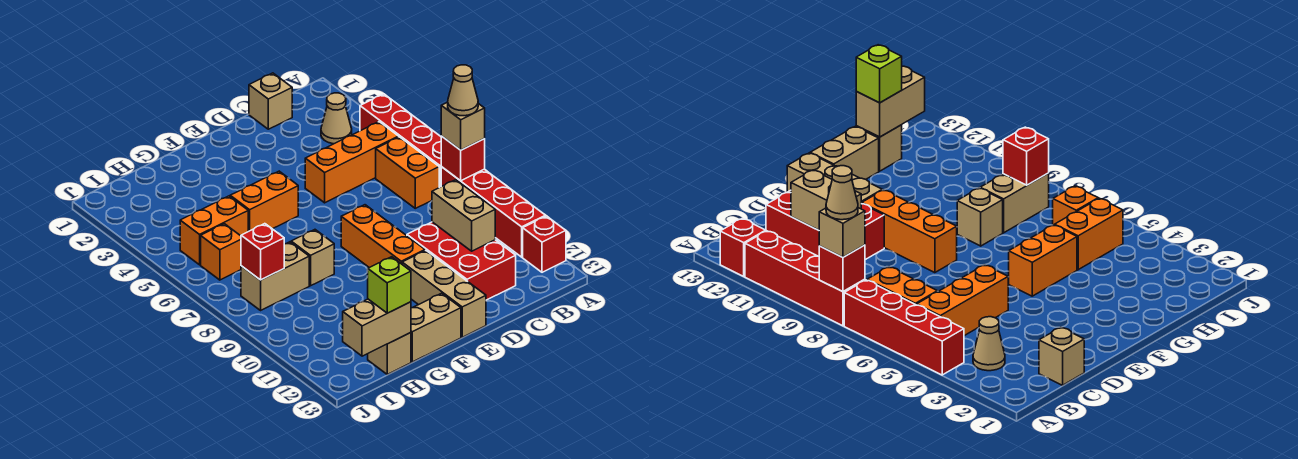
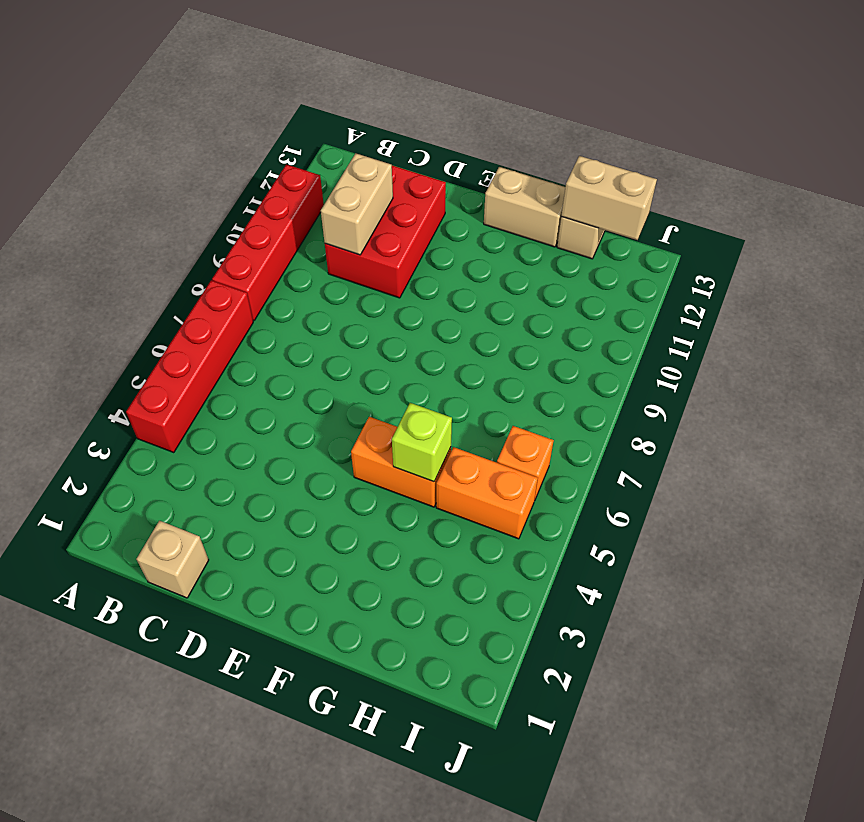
lime 1x1 brick [392,403,452,482] -> lime 1x1 brick moved to [368,257,411,313]
none -> red 1x1 brick [523,216,566,272]
none -> tan 1x1 cone [321,93,352,144]
none -> orange 1x3 brick [305,122,399,203]

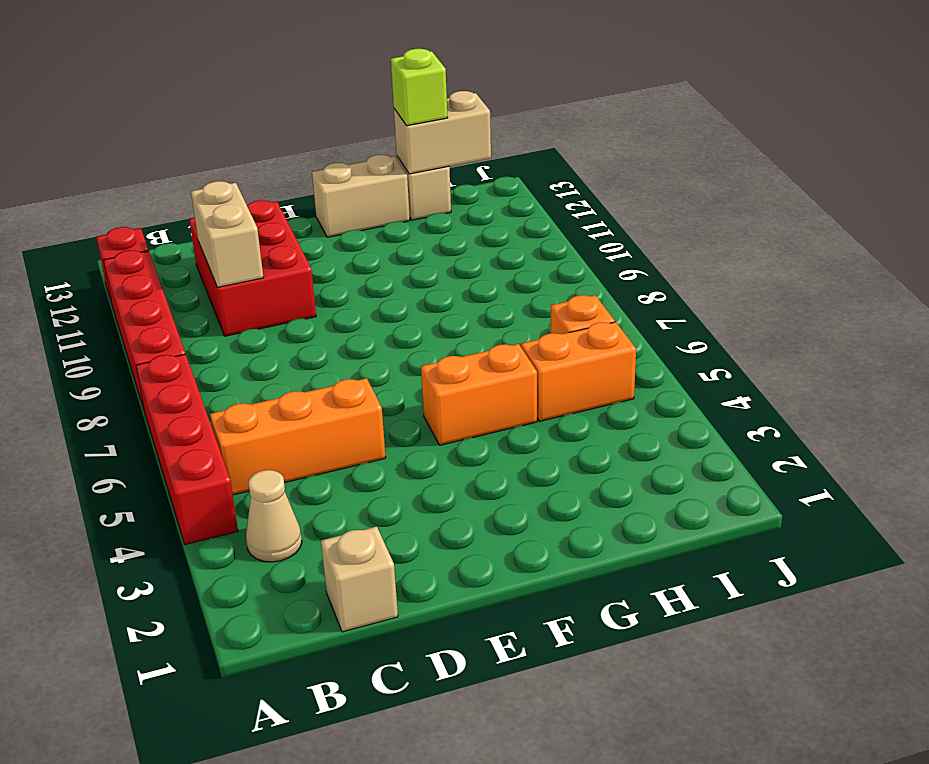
none -> orange 1x2 brick [376,137,439,208]
none -> orange 1x3 brick [341,205,425,268]
none -> tan 1x3 brick [402,251,486,337]

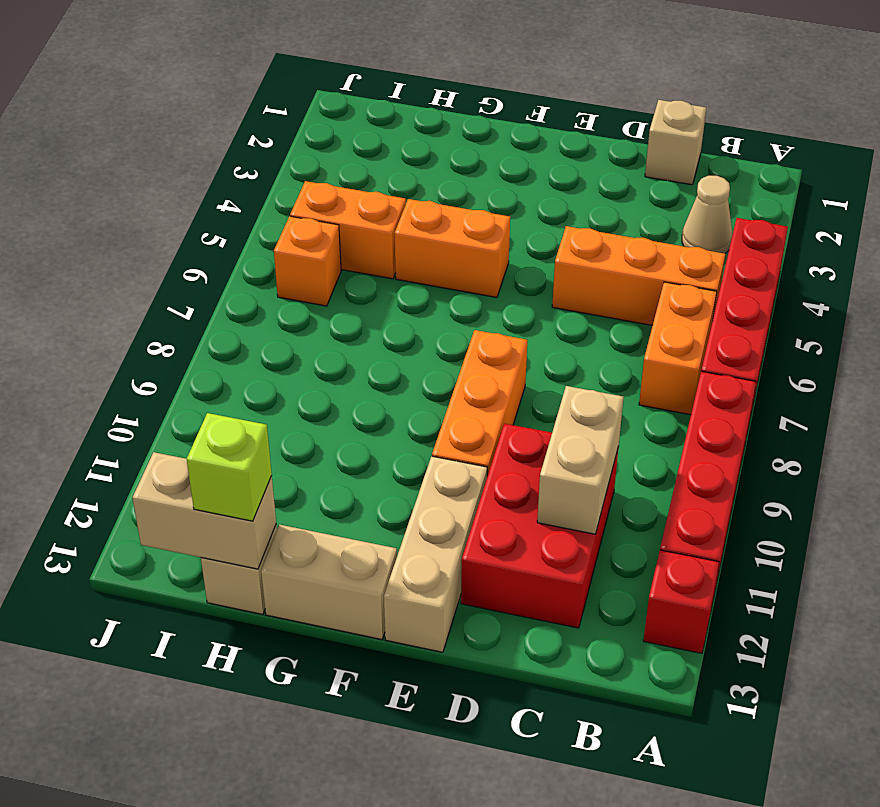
none -> tan 1x1 brick [291,230,334,286]
none -> tan 1x2 brick [241,242,309,310]
none -> red 1x1 brick [441,136,485,181]

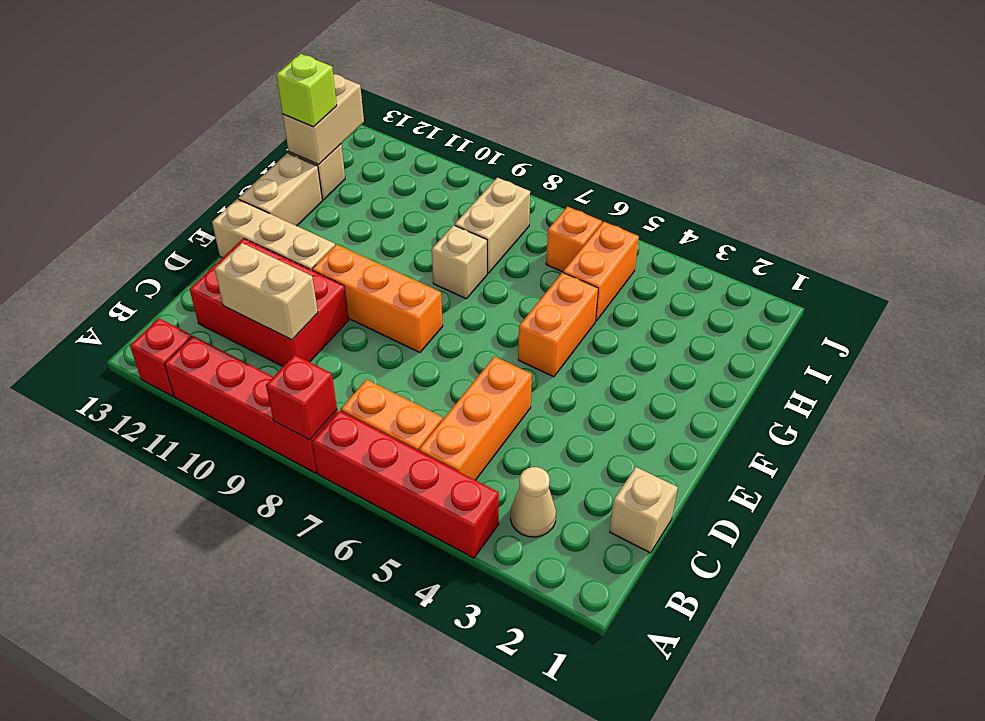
none -> red 1x1 brick [241,224,284,280]
none -> tan 1x1 brick [441,102,485,150]
none -> tan 1x1 cone [448,65,478,116]

